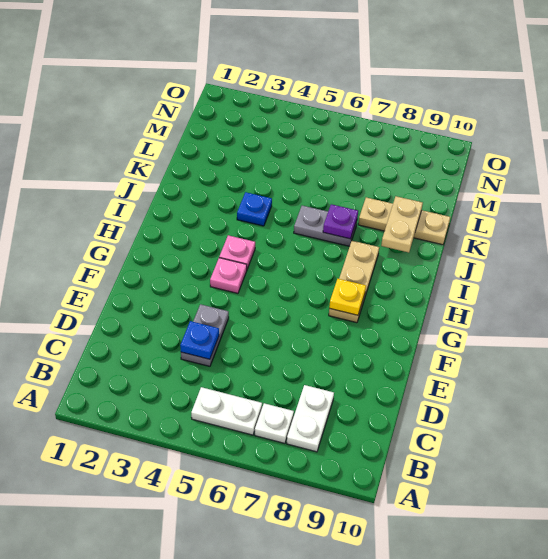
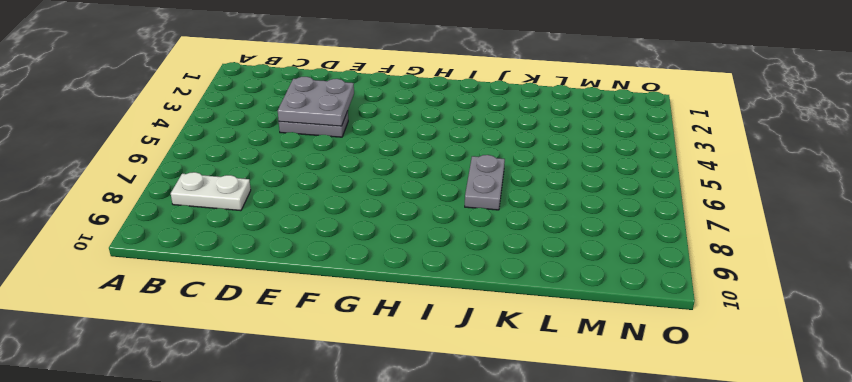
grey 2x2 plate [278,77,354,126] -> blue 1x1 plate [180,321,219,359]
none -> white 1x2 plate [191,387,262,435]
none -> white 1x1 plate [255,403,294,443]
none -> pink 1x1 plate [210,258,247,293]

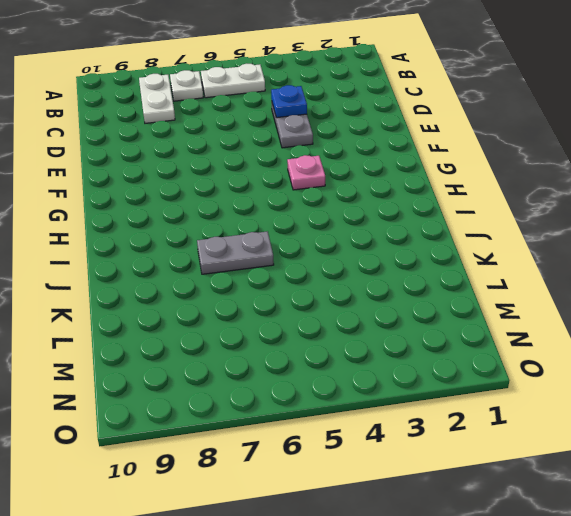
none -> tan 1x3 plate [329,241,379,323]
none -> pink 1x1 plate [219,235,255,269]
none -> blue 1x1 plate [237,192,272,226]

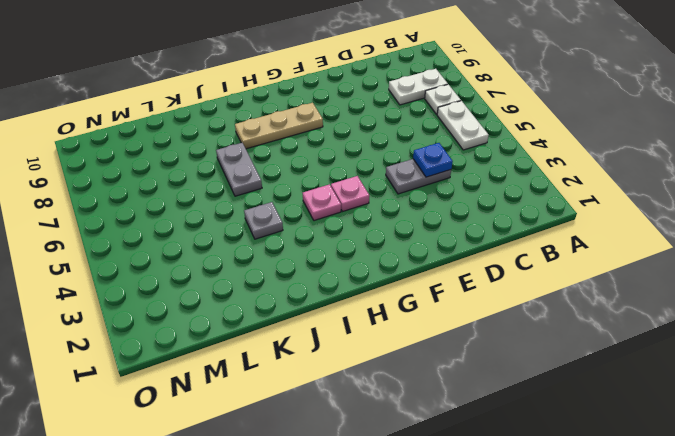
grey 1x1 plate [244,202,283,239] -> blue 1x1 plate [237,192,272,226]
none -> tan 1x3 plate [358,197,450,245]
none -> yellow 1x1 plate [329,279,366,315]
none -> purple 1x1 plate [323,204,358,239]

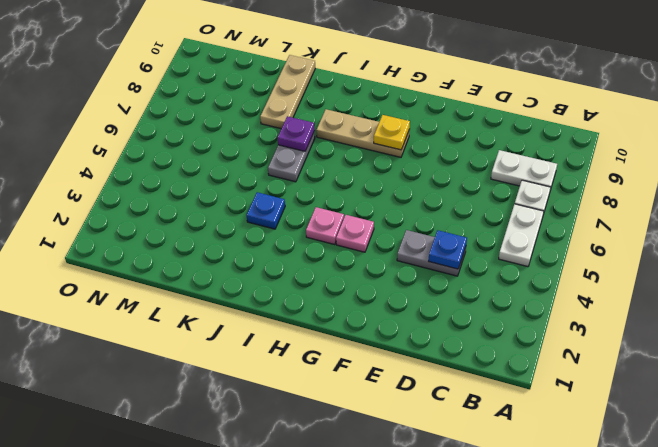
none -> tan 1x2 plate [381,196,423,253]

